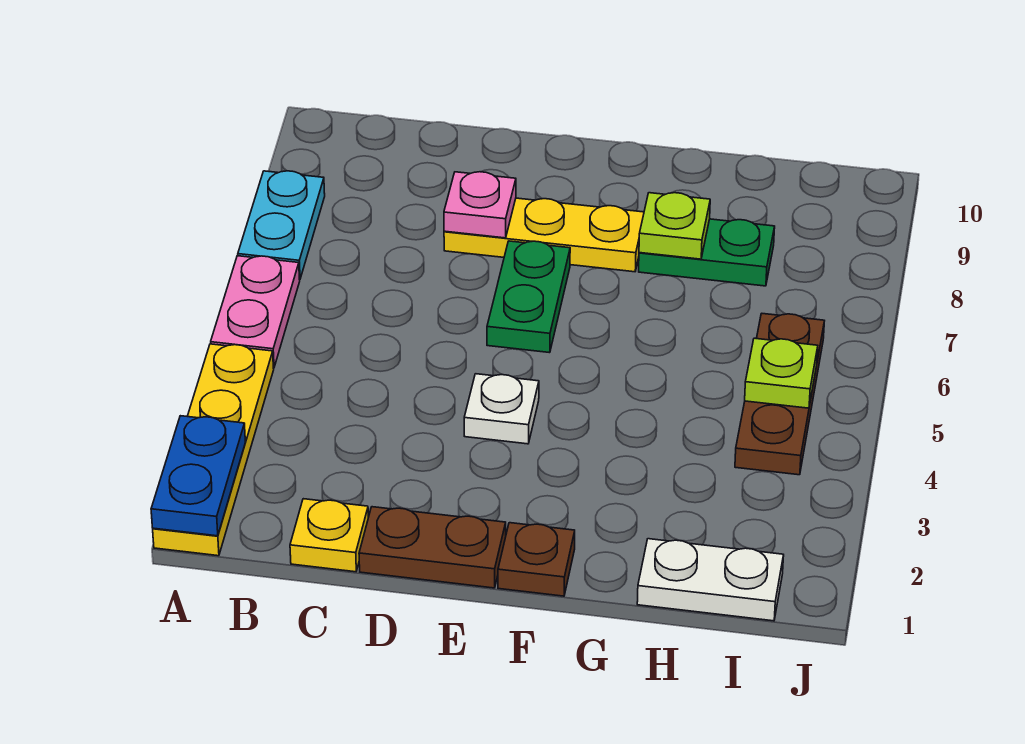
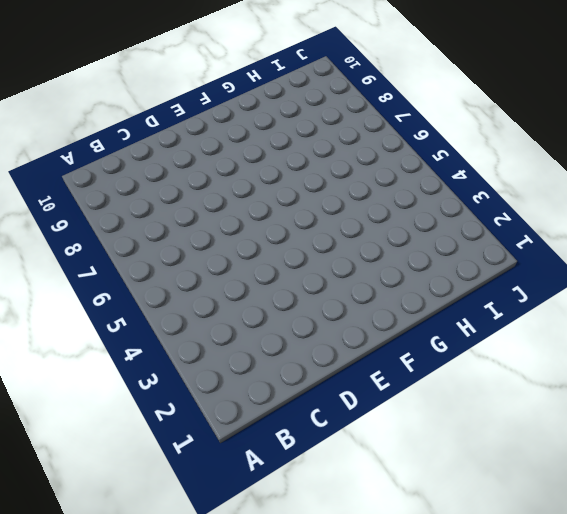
none -> yellow 1x4 plate [153,344,274,556]
none -> pink 1x2 plate [211,256,300,368]
none -> cyan 1x2 plate [238,171,325,279]

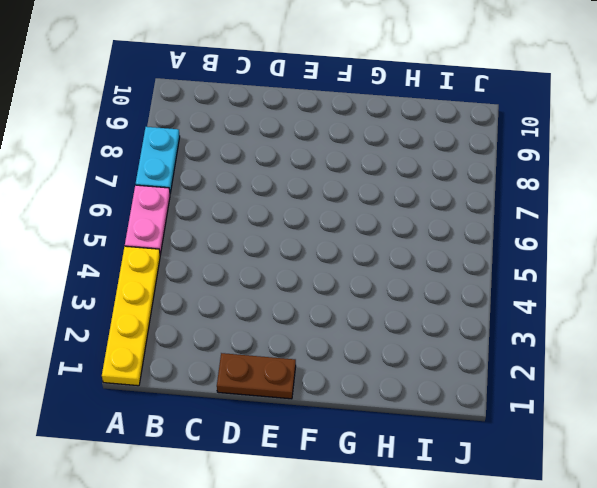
none -> yellow 1x1 plate [290,499,368,572]
none -> yellow 1x3 plate [444,198,644,272]
none -> white 1x1 plate [464,374,539,444]

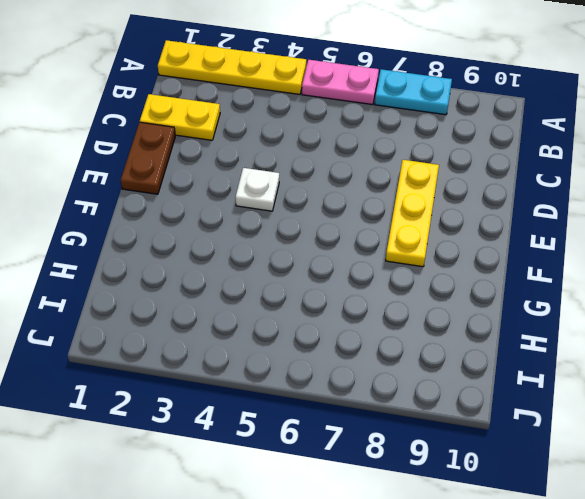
yellow 1x2 plate [140,94,220,140] -> yellow 1x1 plate [290,499,368,572]
none -> green 1x2 plate [487,241,570,353]
none -> brown 1x1 plate [498,523,575,596]
none -> green 1x2 plate [639,219,775,286]

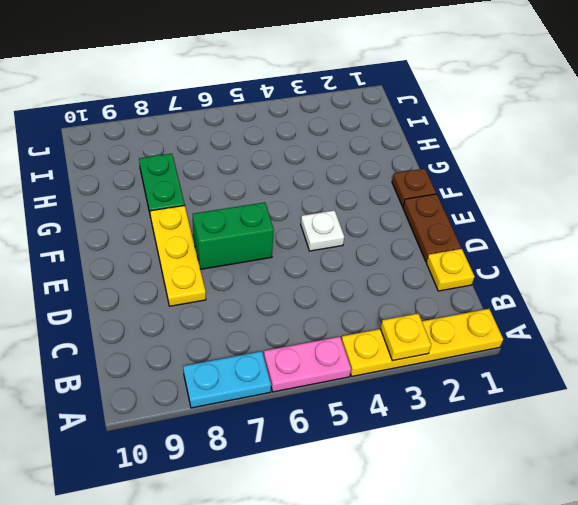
yellow 1x1 plate [380,314,431,361] -> none
green 1x2 brick [193,202,274,269] -> green 1x2 plate [487,241,570,353]
none -> white 1x2 plate [637,539,784,621]
none -> brown 1x3 plate [735,314,824,475]
none -> blue 1x2 plate [151,416,245,536]

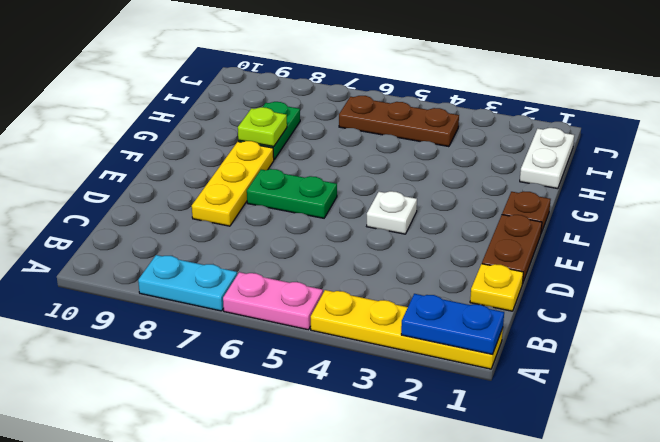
none -> pink 1x1 plate [444,172,516,238]
none -> lime 1x1 plate [745,338,818,408]

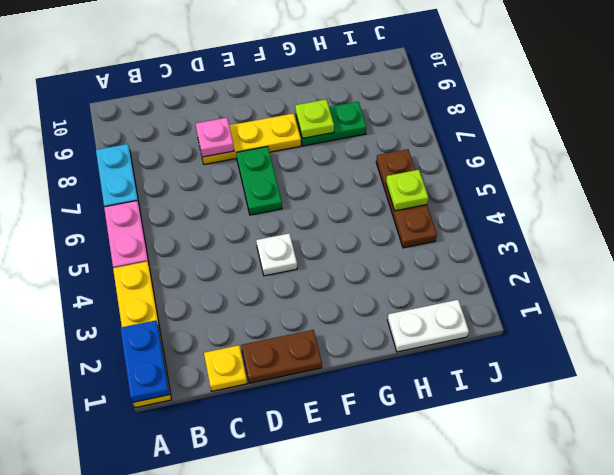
none -> brown 1x1 plate [498,523,575,596]

